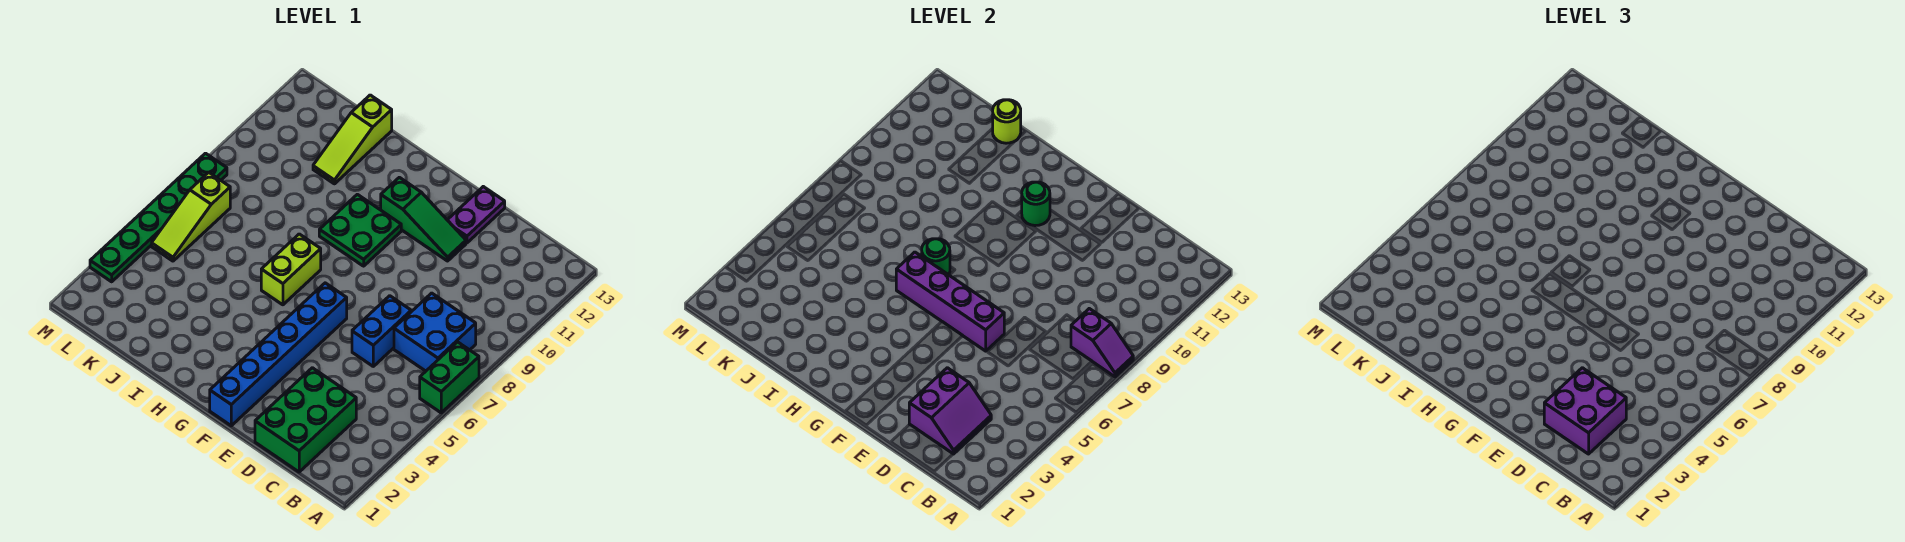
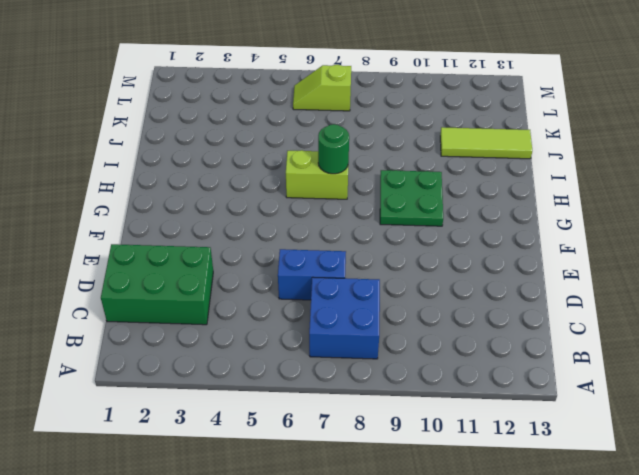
lime 1x3 tile [440,127,532,159] -> lime 1x3 slope [313,95,392,184]
lime 1x2 slope [293,65,351,111] -> lime 1x3 slope [152,172,230,261]
none -> green 1x2 brick [420,342,479,413]
none -> green 1x3 slope [381,177,466,261]
none -> purple 1x2 plate [448,187,505,243]

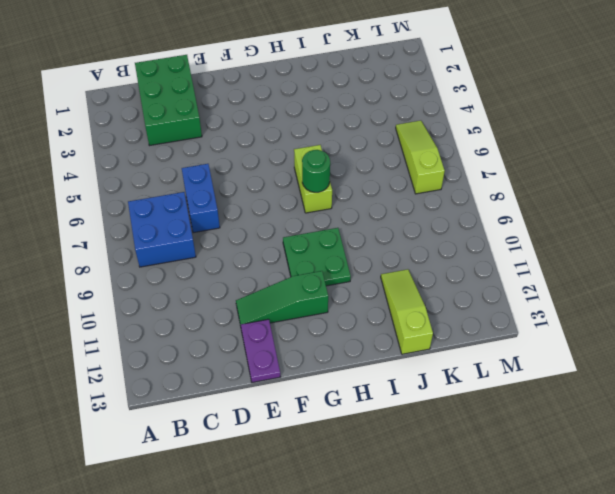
none -> green 1x2 brick [420,342,479,413]
none -> blue 1x6 brick [210,283,347,426]
none -> green 1x6 plate [90,153,227,282]

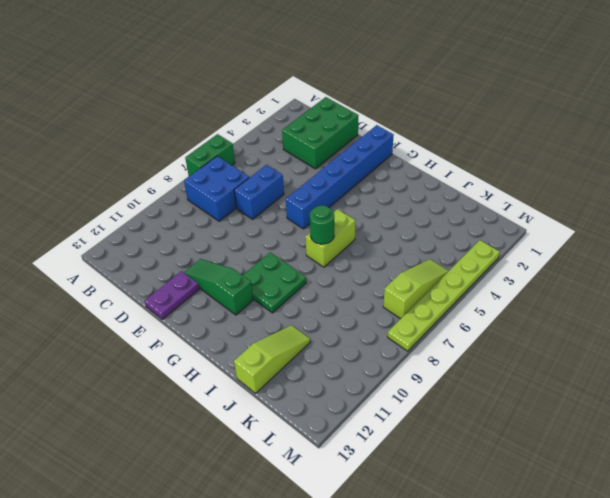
lime 1x6 plate [388,240,500,351] -> green 1x6 plate [90,153,227,282]
none -> purple 1x2 slope [1071,309,1133,377]
none -> purple 2x2 slope [909,368,991,454]
none -> purple 1x4 brick [896,252,1004,351]

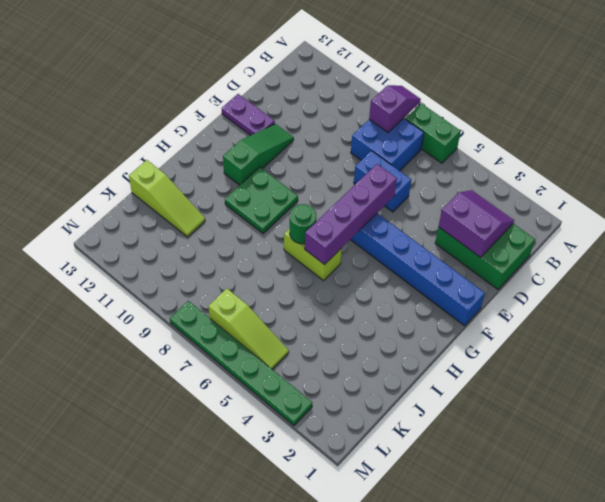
none -> green 1x1 round brick [1022,182,1050,226]
none -> lime 1x1 round brick [993,100,1021,143]
none -> purple 2x2 brick [1544,368,1626,454]

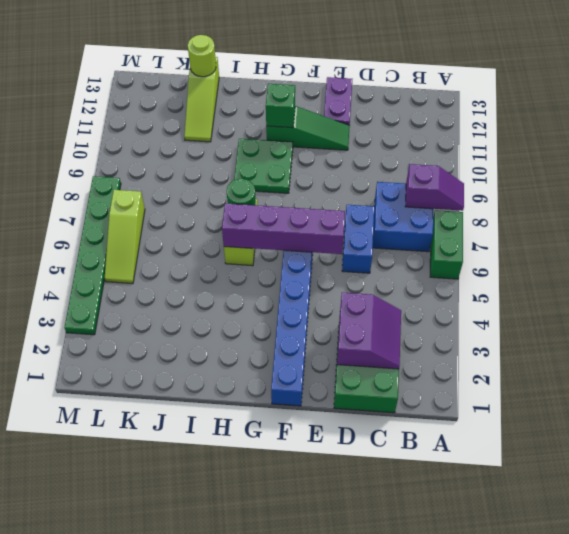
green 1x1 brick [266,84,295,128] -> green 1x1 round brick [1022,182,1050,226]
none -> purple 2x2 brick [1544,368,1626,454]

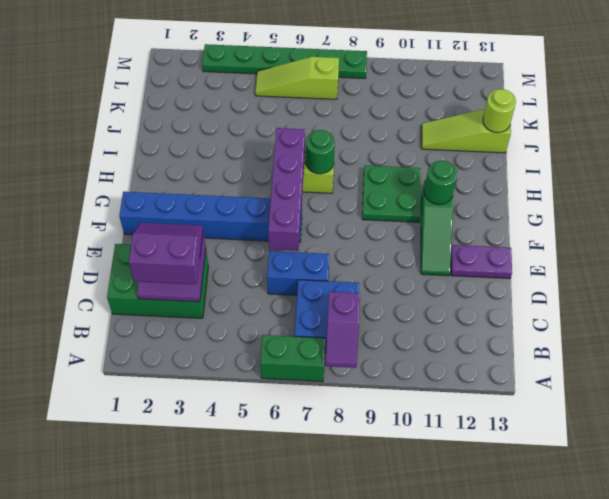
purple 2x2 slope [129,223,203,284] -> purple 2x2 brick [1544,368,1626,454]

